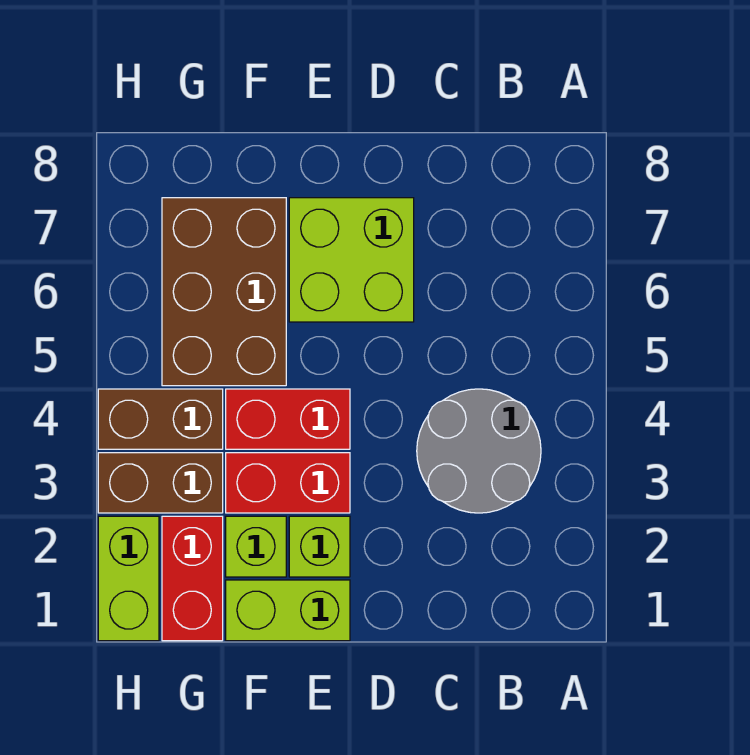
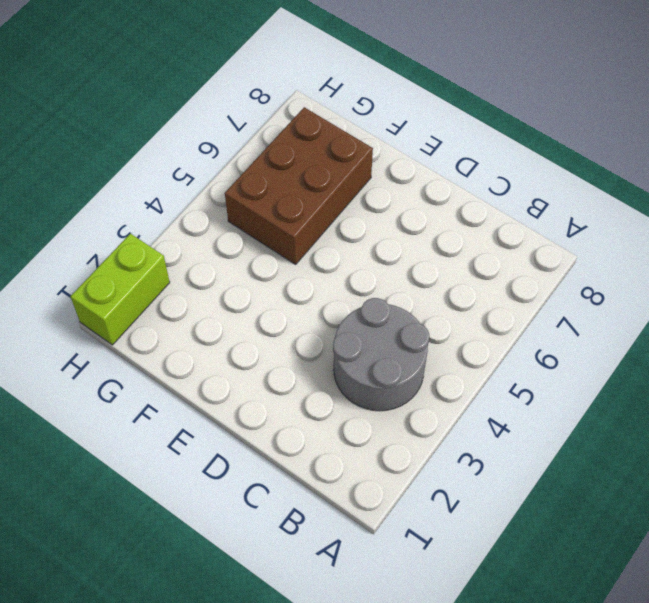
none -> lime 2x2 brick [289,198,414,322]
none -> lime 1x2 brick [226,580,350,641]
none -> lime 1x1 brick [289,516,350,577]

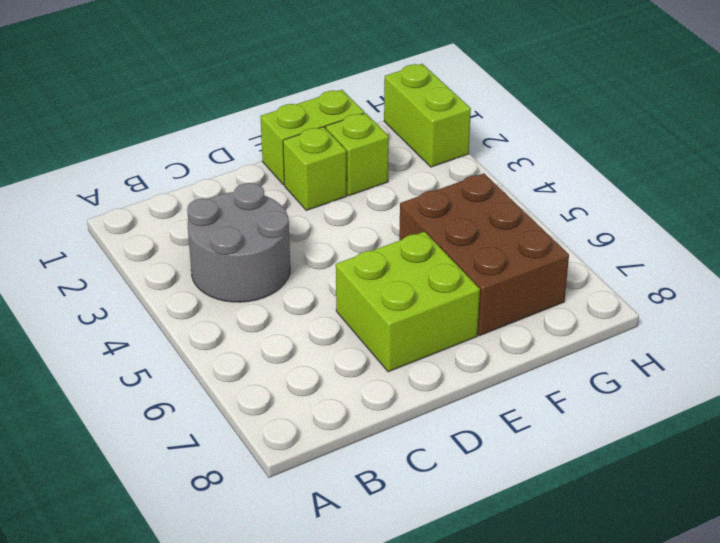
none -> red 1x2 brick [226,453,350,513]
none -> red 1x2 brick [226,389,350,449]
none -> red 1x2 brick [162,516,223,641]

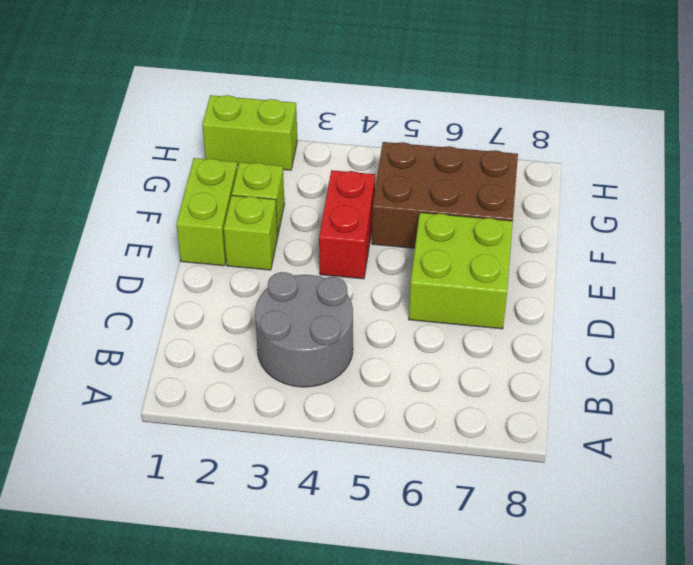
none -> red 1x2 brick [226,453,350,513]
none -> red 1x2 brick [162,516,223,641]
none -> brown 1x2 brick [98,453,223,513]

